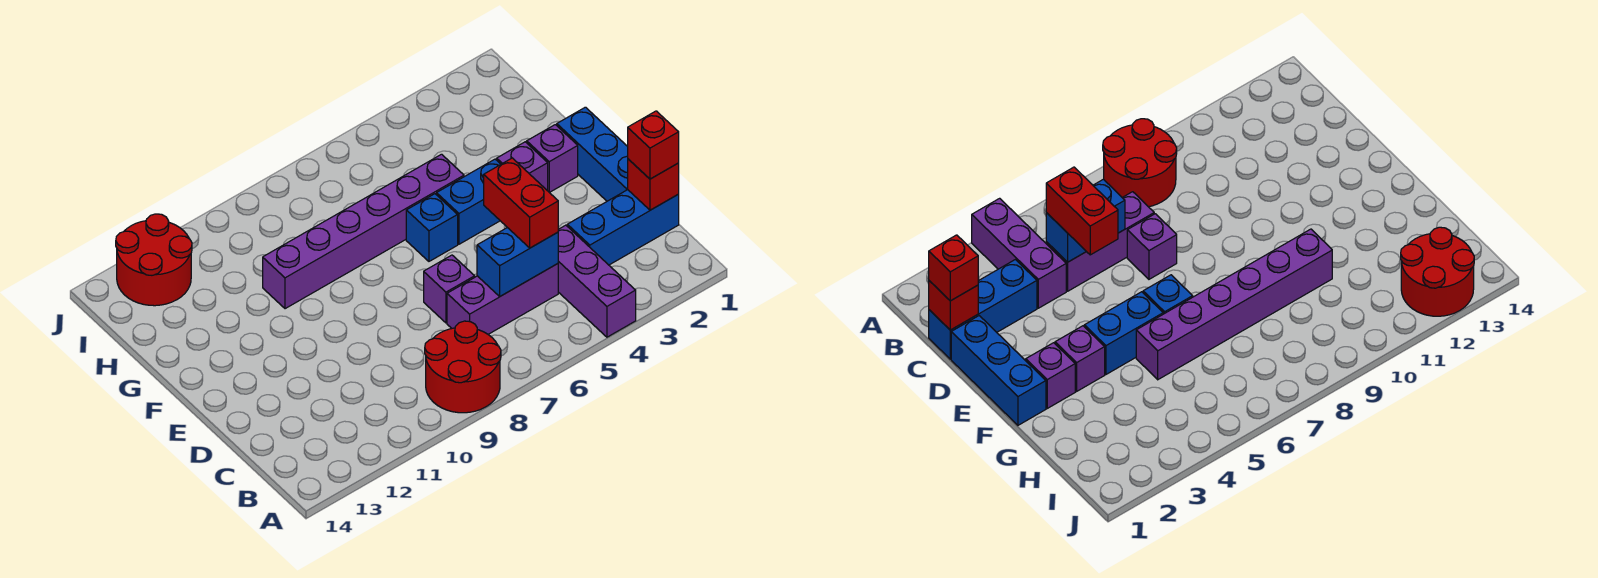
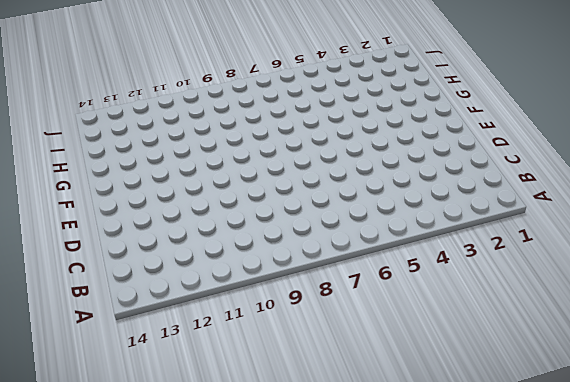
none -> purple 1x3 brick [558,225,636,337]
none -> red 2x2 round brick [425,321,501,413]
none -> blue 1x3 brick [567,190,679,265]

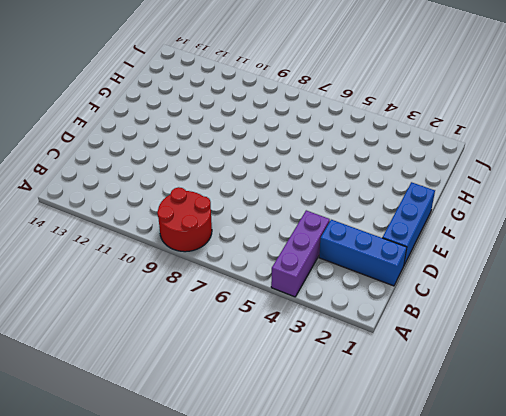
none -> purple 1x3 brick [447,264,558,334]
none -> purple 1x1 brick [424,255,475,323]
none -> purple 1x1 brick [527,125,578,193]

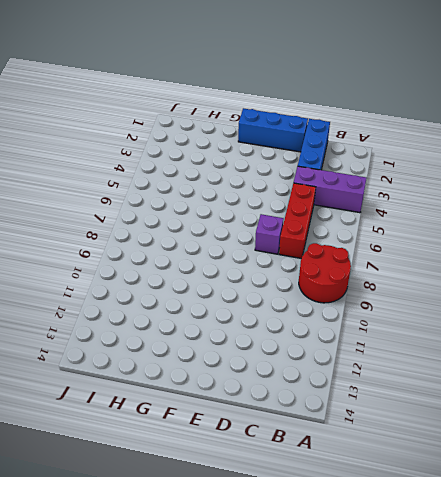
red 1x3 brick [279,183,316,258] -> purple 1x3 brick [447,264,558,334]
none -> purple 1x1 brick [527,125,578,193]
none -> purple 1x1 brick [497,142,548,191]
none -> blue 1x2 brick [437,159,501,244]

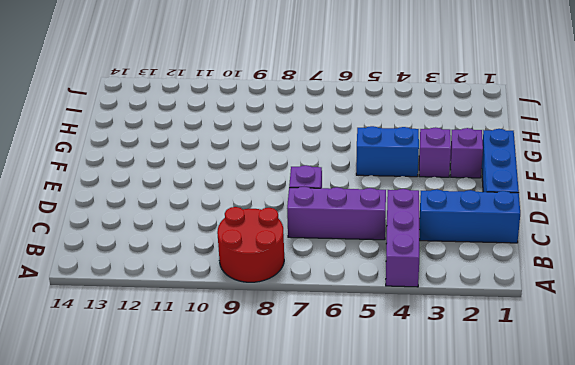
none -> blue 1x1 brick [406,194,458,261]
none -> purple 1x6 brick [263,154,464,309]
none -> red 2x2 round brick [116,214,192,306]

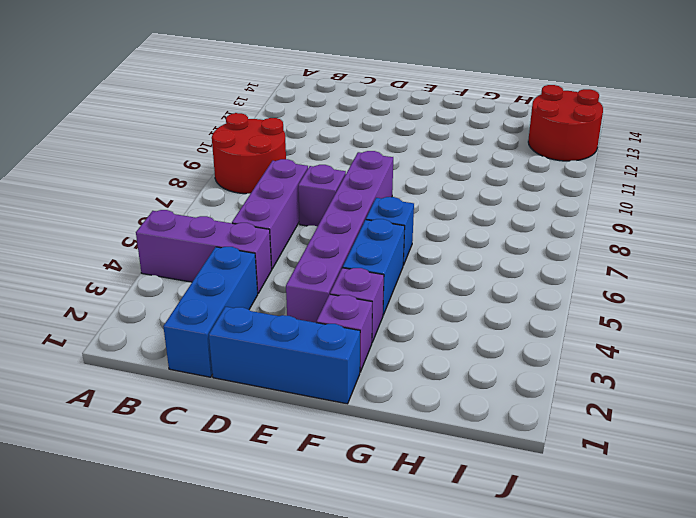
purple 1x6 brick [286,151,393,323] -> purple 1x6 brick moved to [263,154,464,309]
none -> red 1x1 brick [628,159,679,210]
none -> blue 1x2 brick [477,228,558,296]
none -> red 1x1 brick [628,111,679,179]

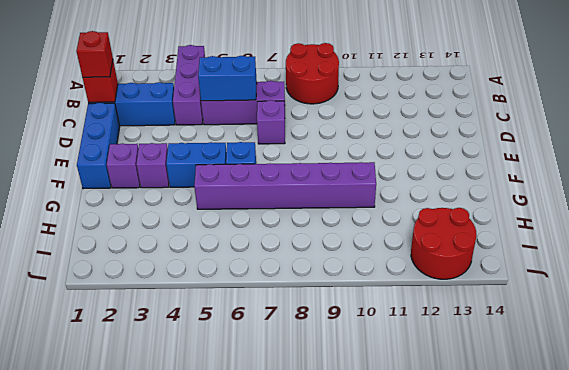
none -> red 1x2 brick [484,158,558,248]

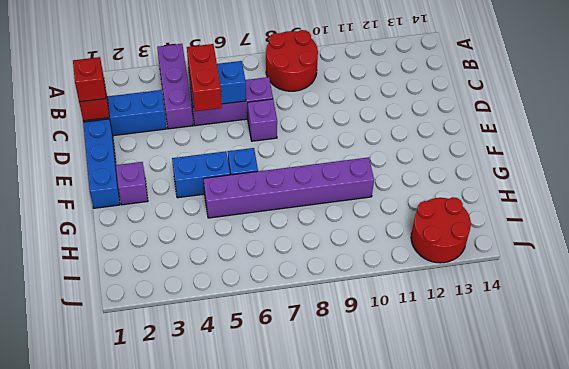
none -> purple 1x1 brick [497,142,548,191]

